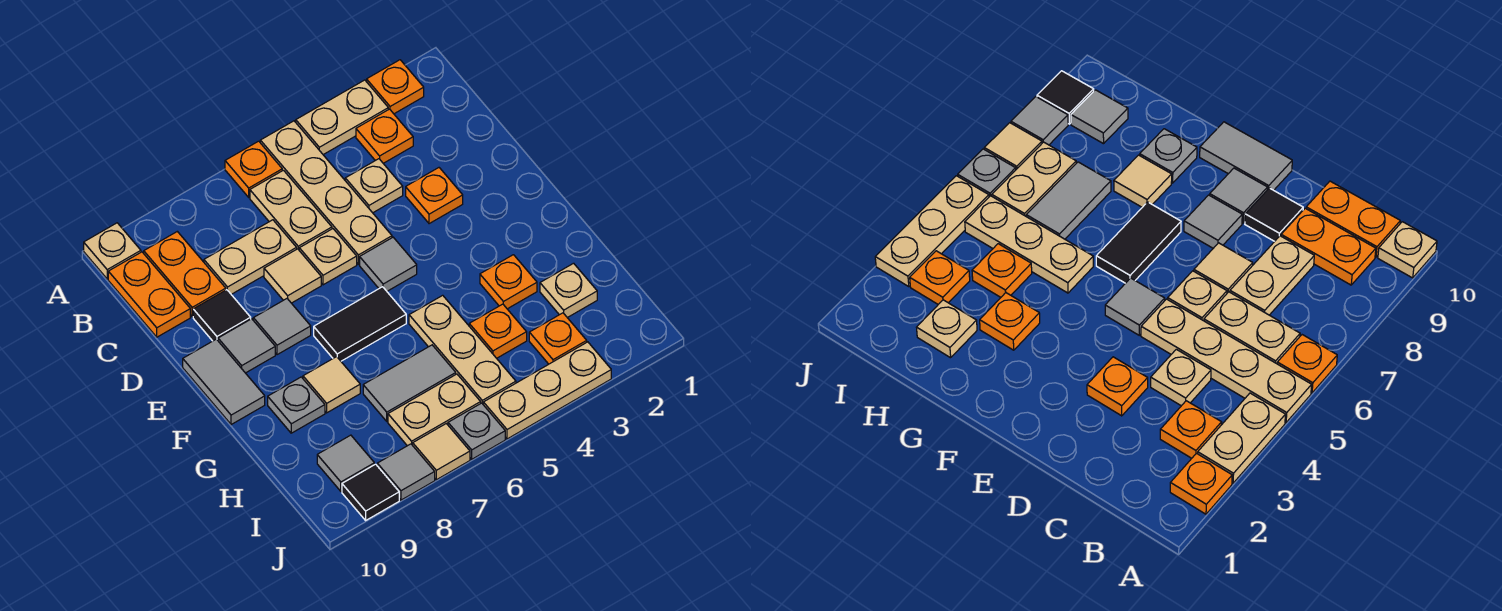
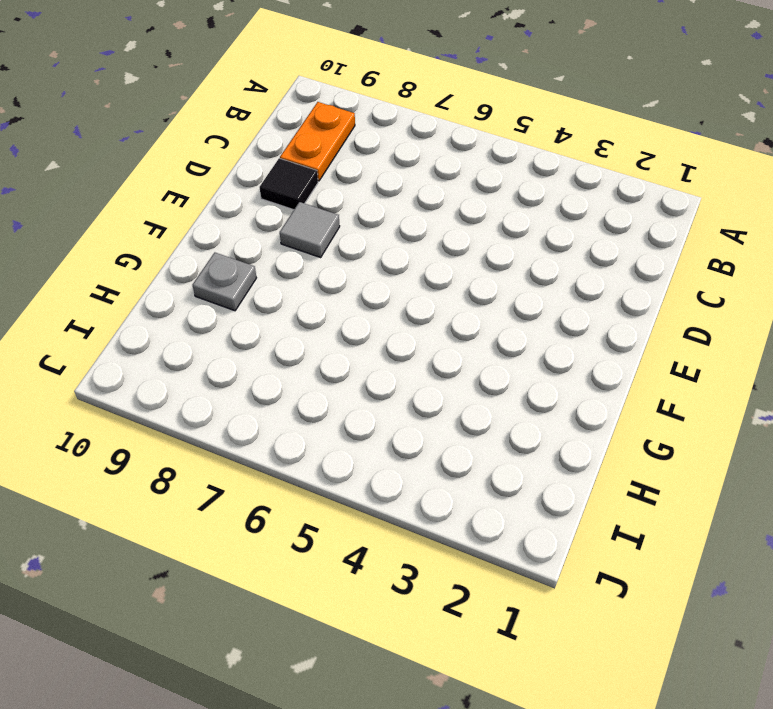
none -> orange 1x1 plate [367,60,424,114]
none -> tan 1x2 plate [296,80,388,155]
none -> tan 1x4 plate [260,121,392,264]
none -> orange 1x1 plate [225,141,282,197]

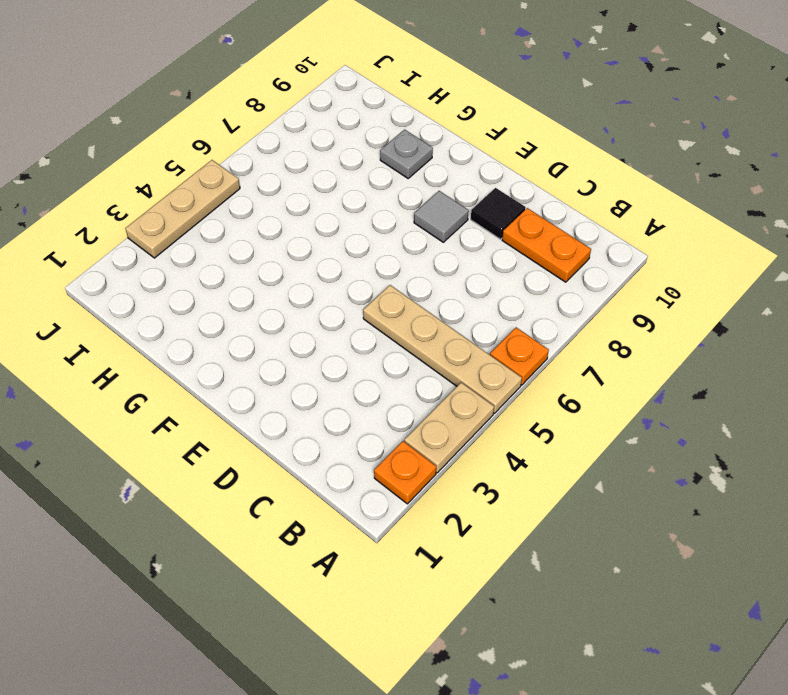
none -> tan 1x1 plate [84,223,141,279]
none -> orange 1x1 plate [356,109,413,163]
none -> tan 1x2 plate [250,170,332,250]
none -> orange 1x2 plate [108,252,190,337]

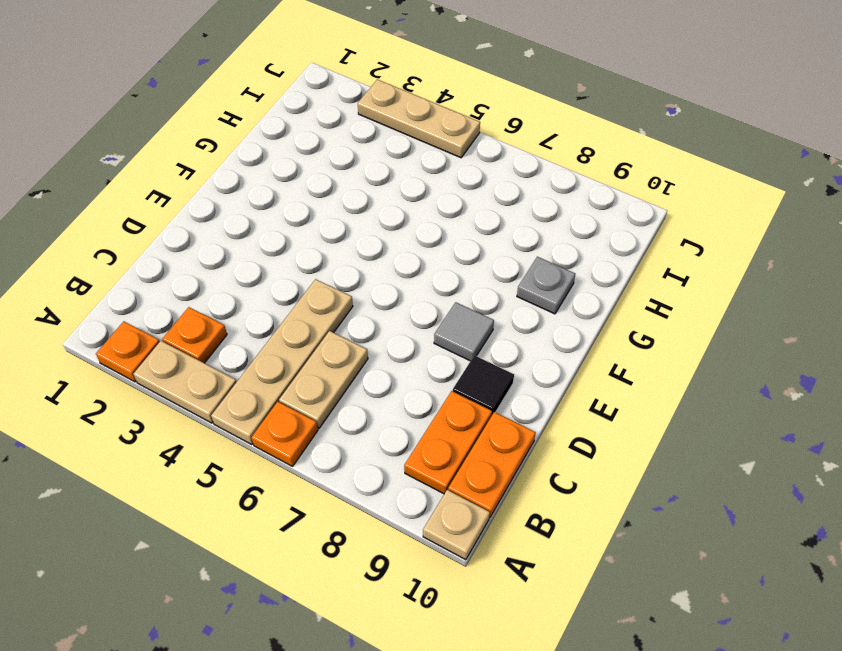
none -> tan 1x1 plate [345,159,403,213]
none -> tan 1x2 plate [204,220,297,294]
none -> orange 1x1 plate [406,168,463,224]
none -> tan 1x1 plate [299,229,357,285]

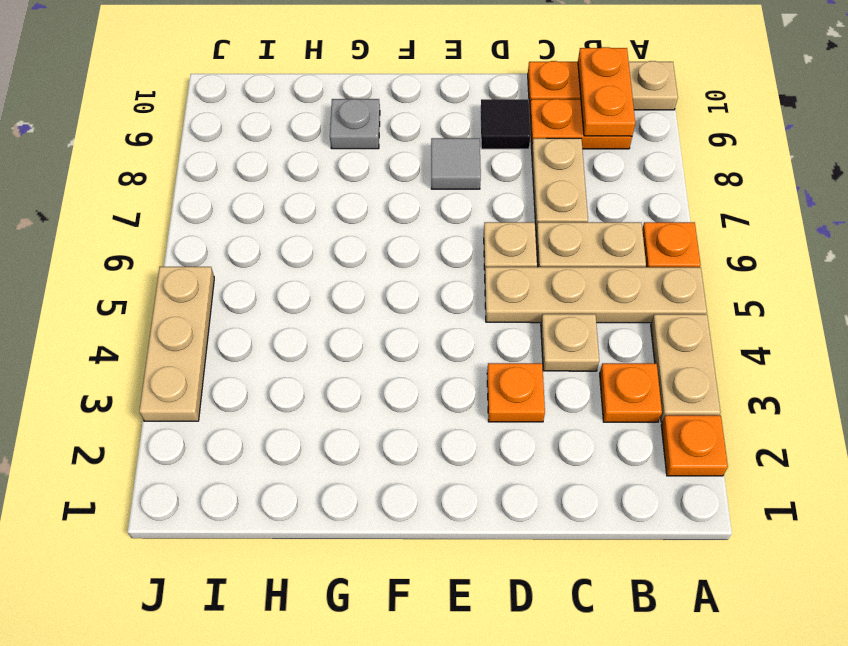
orange 1x2 plate [578,47,635,136] -> none
none -> tan 1x1 tile [264,249,321,303]
none -> grey 1x1 tile [360,237,417,291]
none -> grey 1x1 tile [218,319,275,373]
none -> grey 1x2 tile [183,339,265,425]

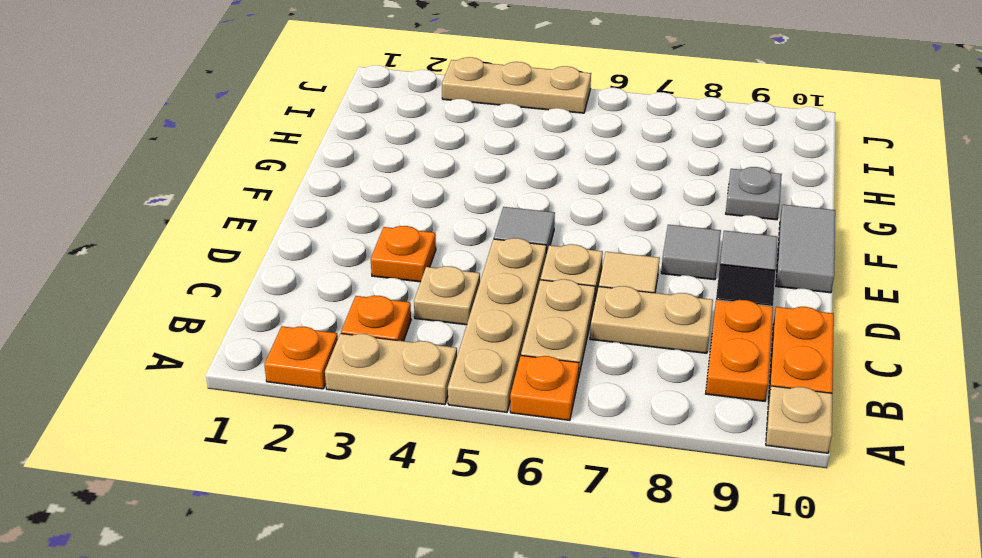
none -> black 1x2 tile [314,287,406,361]
none -> orange 1x1 plate [480,255,537,309]
none -> tan 1x3 plate [409,295,516,404]
none -> tan 1x1 tile [303,357,360,413]

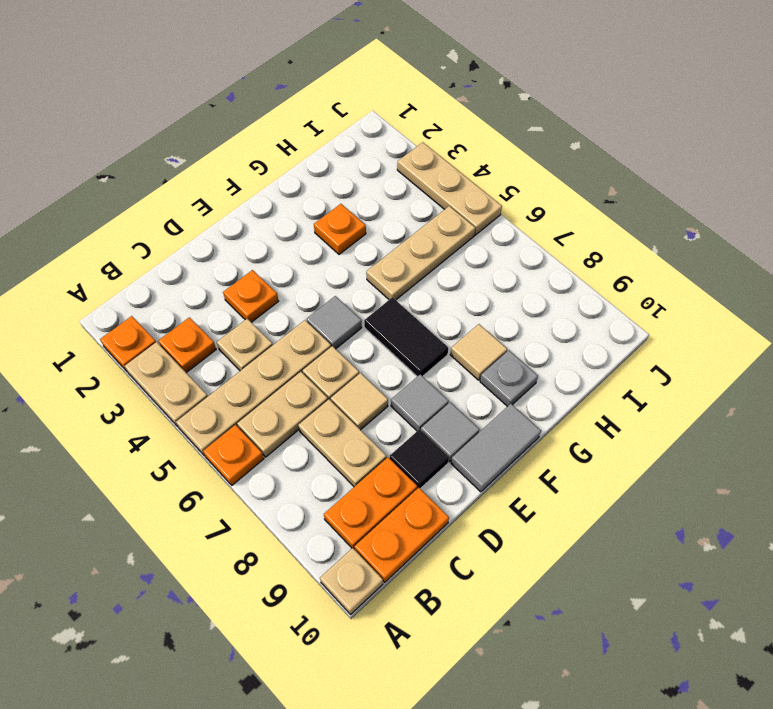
none -> tan 1x1 plate [540,263,597,318]
none -> orange 1x1 plate [469,304,527,358]
none -> grey 1x2 tile [363,345,456,421]
none -> orange 1x1 plate [529,313,587,364]

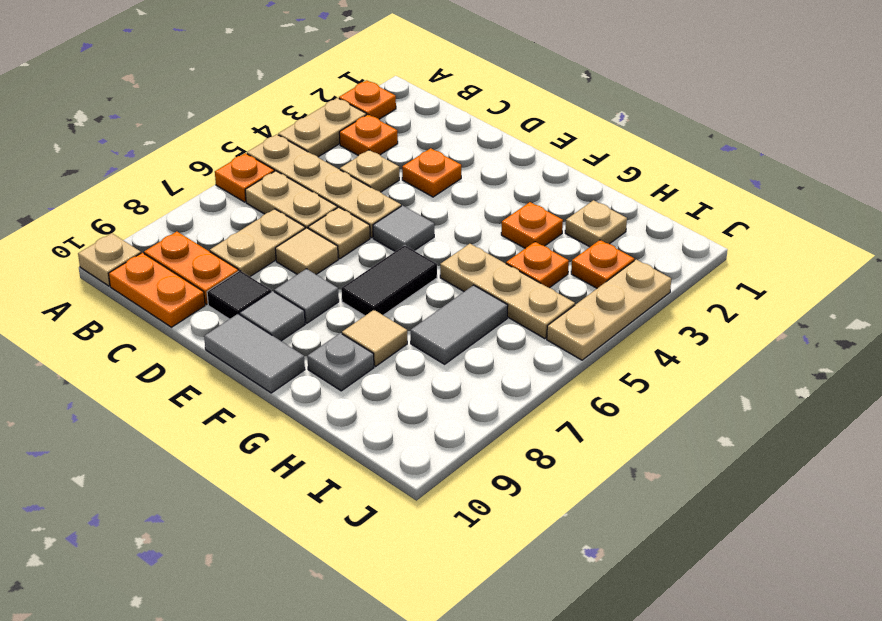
none -> tan 1x2 plate [388,374,481,446]
none -> grey 1x1 tile [317,435,374,491]
none -> grey 1x1 plate [448,403,505,459]
none -> tan 1x1 tile [413,424,470,480]

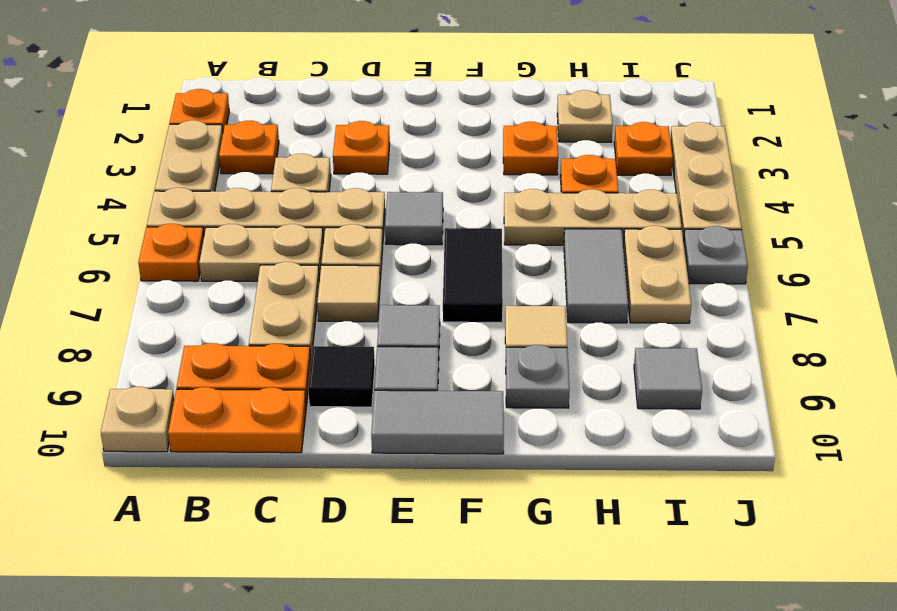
none -> tan 1x1 tile [413,424,470,480]
none -> grey 1x1 tile [377,444,435,500]
none -> black 1x1 tile [342,464,399,520]

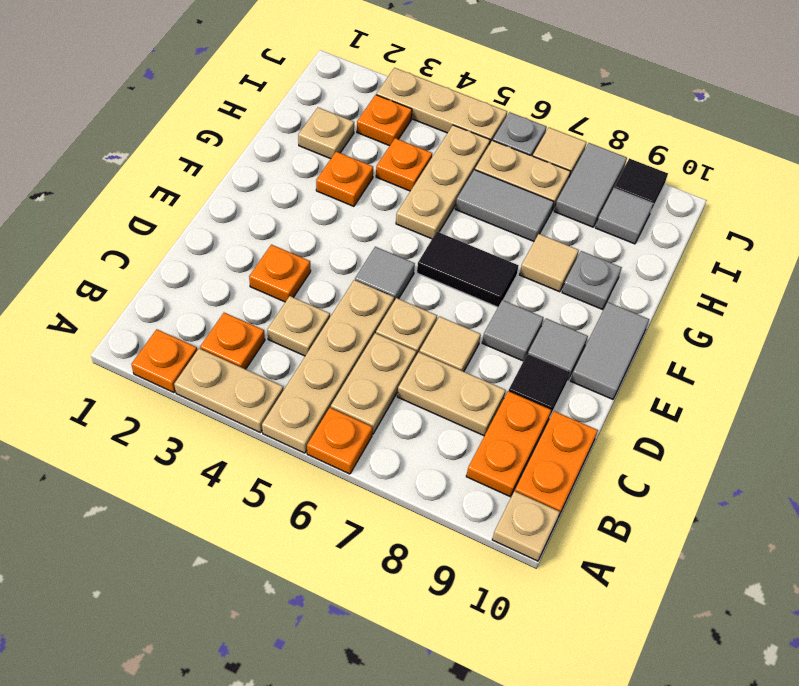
grey 1x2 tile [554,143,627,227] -> grey 1x1 tile [377,444,435,500]

